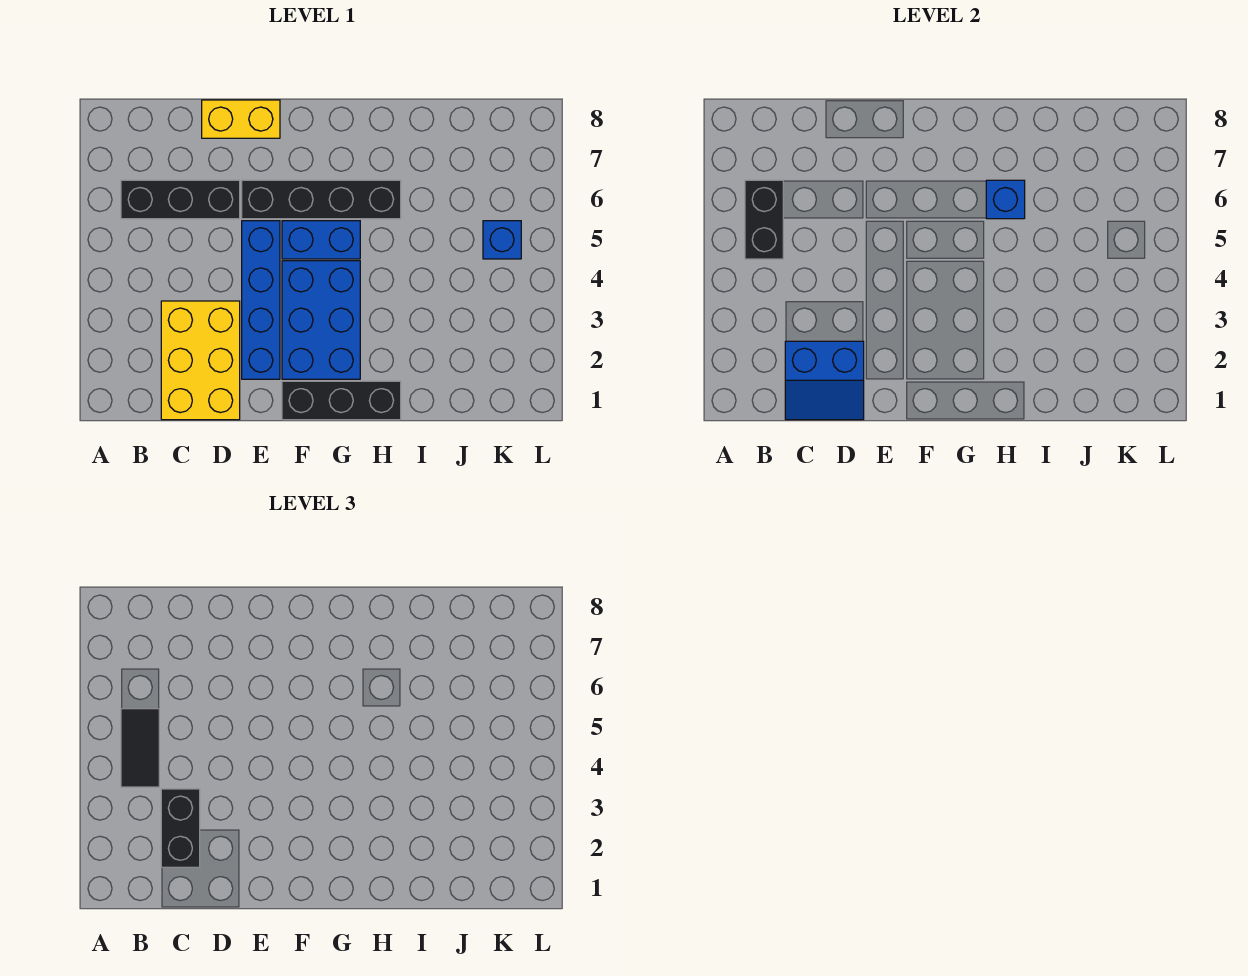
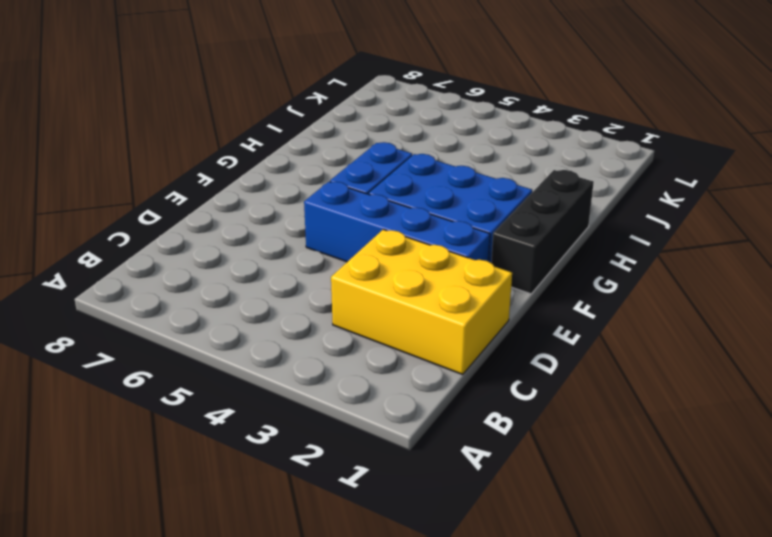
none -> black 1x3 brick [121,180,240,219]
none -> yellow 1x2 brick [202,100,280,138]
none -> black 1x4 brick [242,180,401,219]

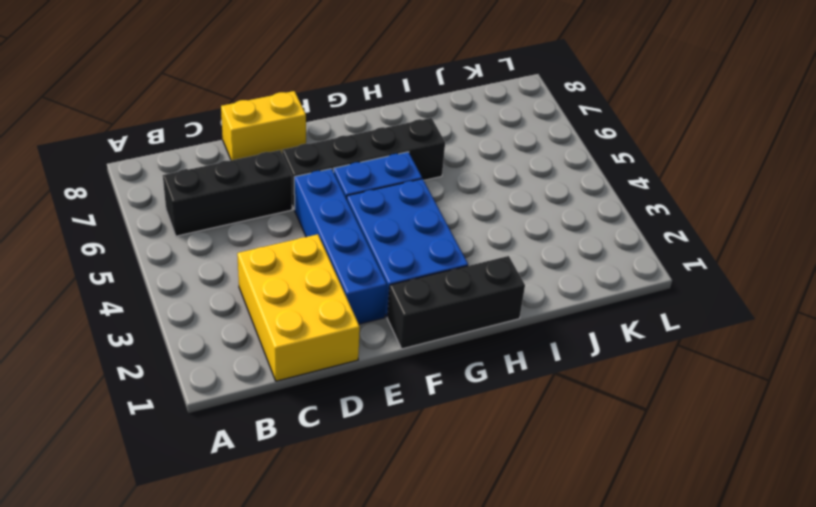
none -> blue 1x1 brick [483,221,521,259]
none -> black 1x2 brick [745,180,783,259]
none -> blue 2x2 slope [785,341,864,420]

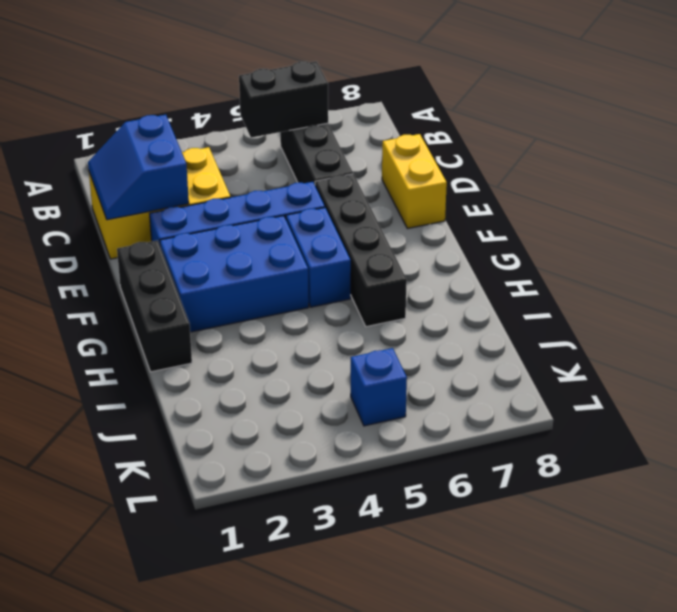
none -> blue 1x1 brick [986,180,1025,219]
none -> black 1x2 tile [121,709,159,787]
none -> black 1x2 brick [161,789,200,867]

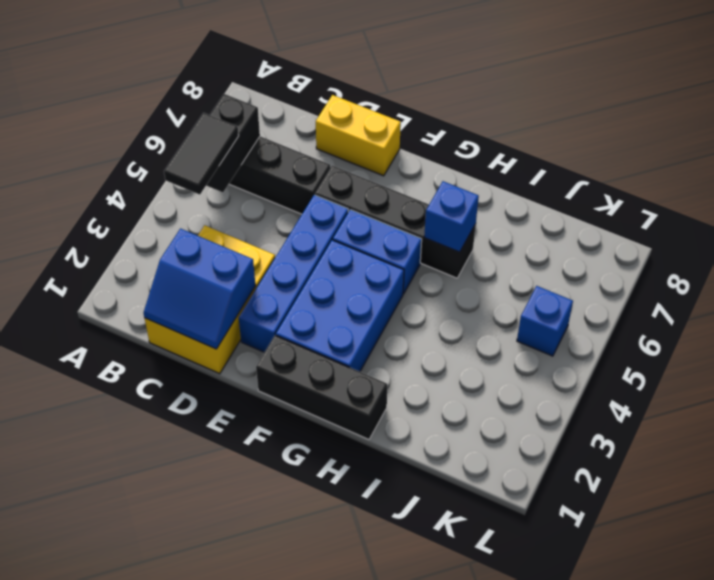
none -> black 1x2 brick [161,789,200,867]

